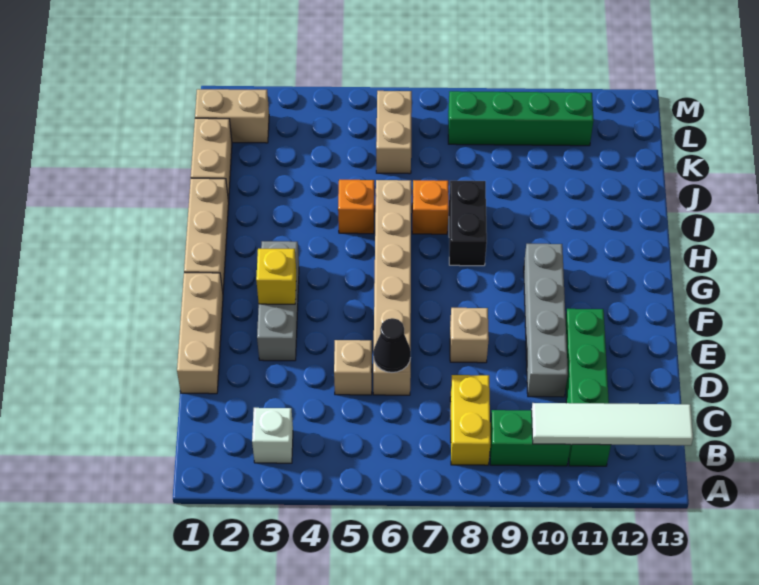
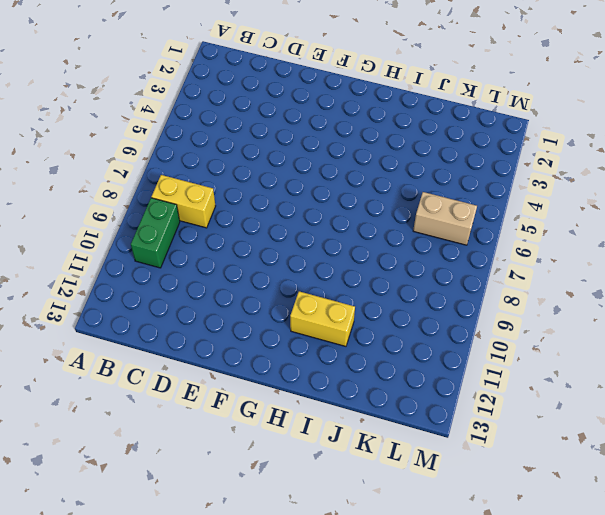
yellow 1x2 brick [290,291,355,346] -> none
none -> white 1x1 brick [252,408,293,463]
none -> green 1x4 brick [565,309,611,466]
none -> tan 1x3 brick [177,273,223,394]

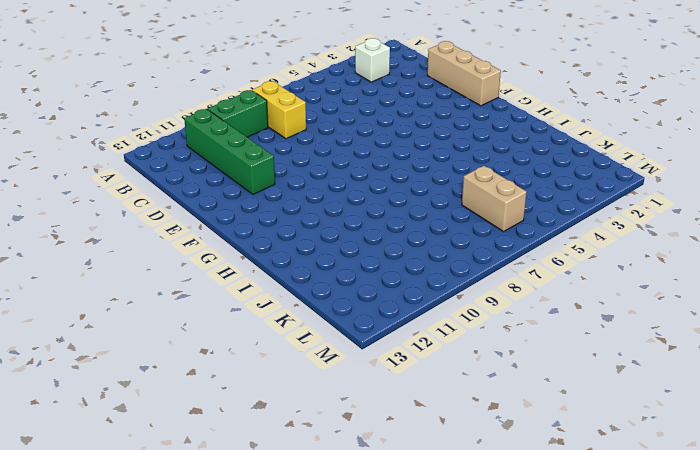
none -> tan 1x1 brick [334,340,372,395]
none -> tan 1x6 brick [373,180,411,395]
none -> grey 1x4 brick [524,244,568,397]

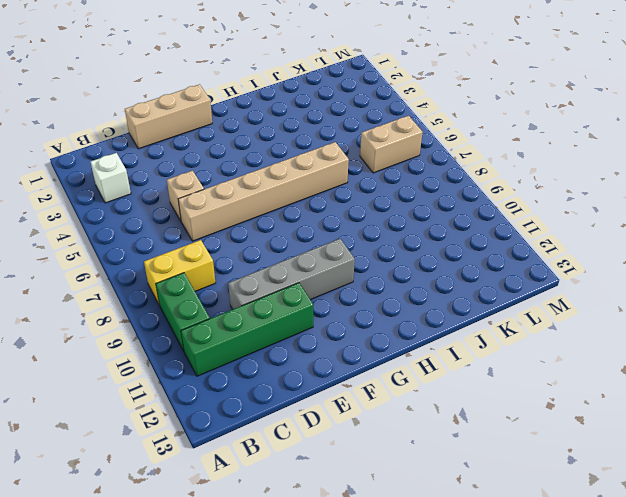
none -> grey 1x3 brick [257,241,299,361]
none -> tan 1x1 brick [450,308,489,363]
none -> tan 1x3 brick [184,178,229,291]

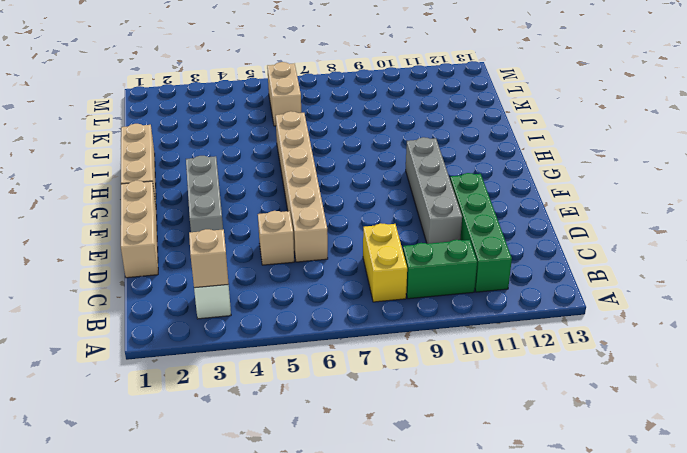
tan 1x1 brick [189,229,229,288] -> tan 1x1 brick moved to [450,308,489,363]
none -> black 1x2 brick [449,181,487,266]
none -> orange 1x1 brick [338,180,374,234]
none -> orange 1x1 brick [412,180,449,234]

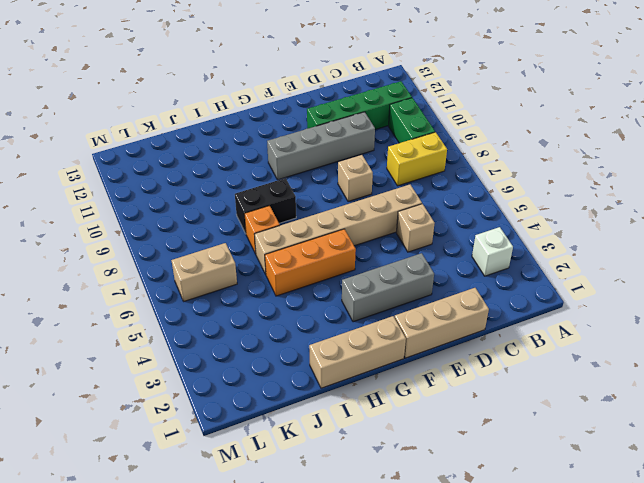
orange 1x3 brick [265,229,356,296] -> orange 1x1 brick [338,180,374,234]
none -> tan 1x2 brick [191,118,232,202]
none -> tan 1x2 brick [195,89,269,143]
none -> green 1x4 brick [448,91,594,146]

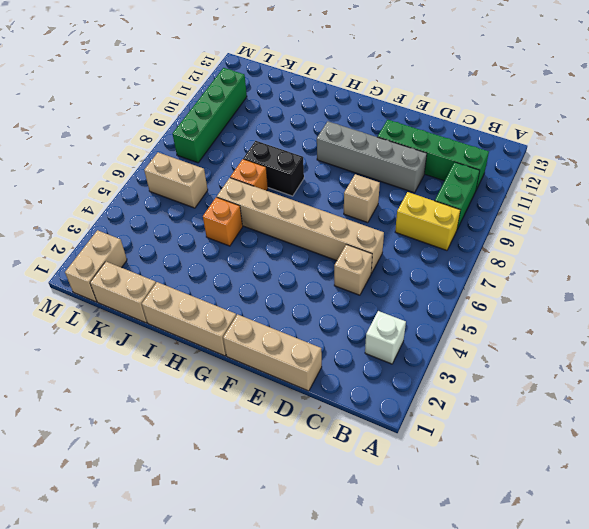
none -> grey 1x3 brick [257,241,299,361]
none -> white 1x4 tile [532,403,693,445]
none -> black 1x1 cone [373,318,411,373]

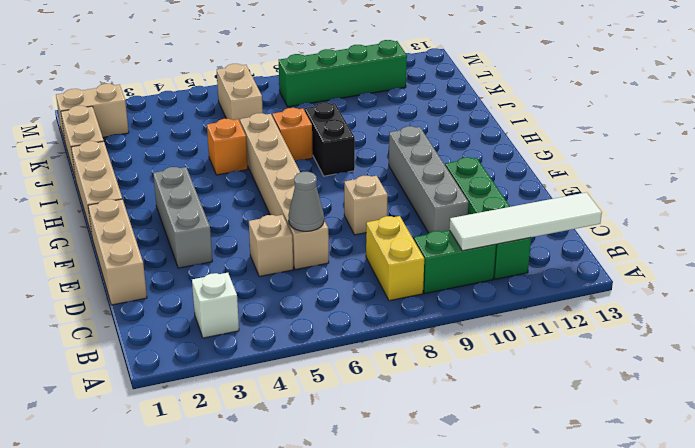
grey 1x1 cone [288,172,324,231] -> black 1x1 cone [373,318,411,373]
none -> yellow 1x1 brick [256,249,296,304]

